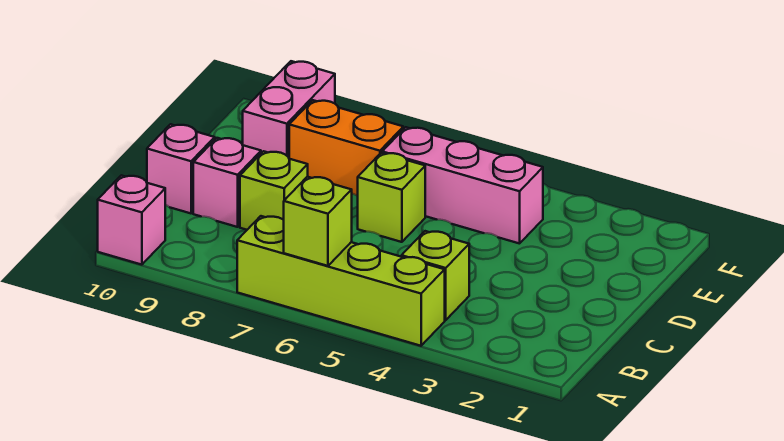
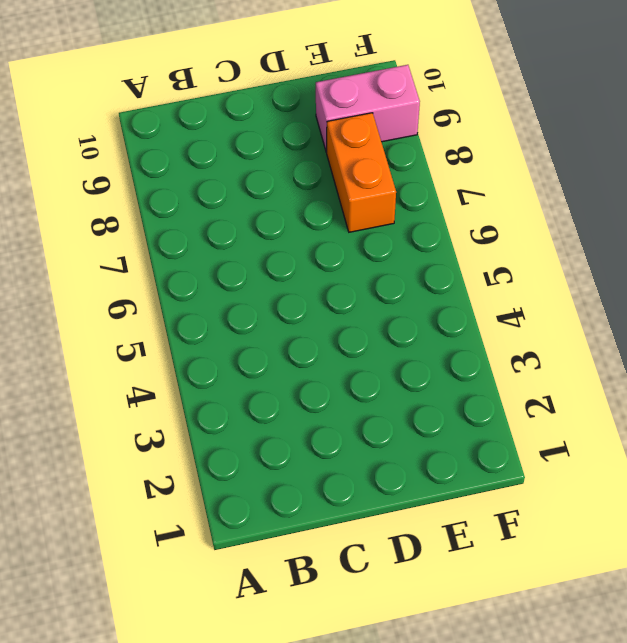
none -> lime 1x4 brick [237,216,445,346]
none -> pink 1x1 brick [98,175,165,265]

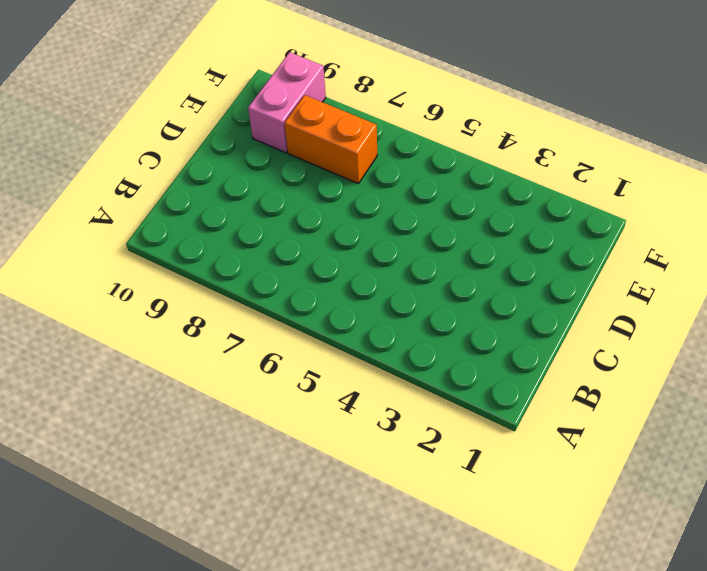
none -> lime 1x4 brick [237,216,445,346]
none -> pink 1x1 brick [98,175,165,265]

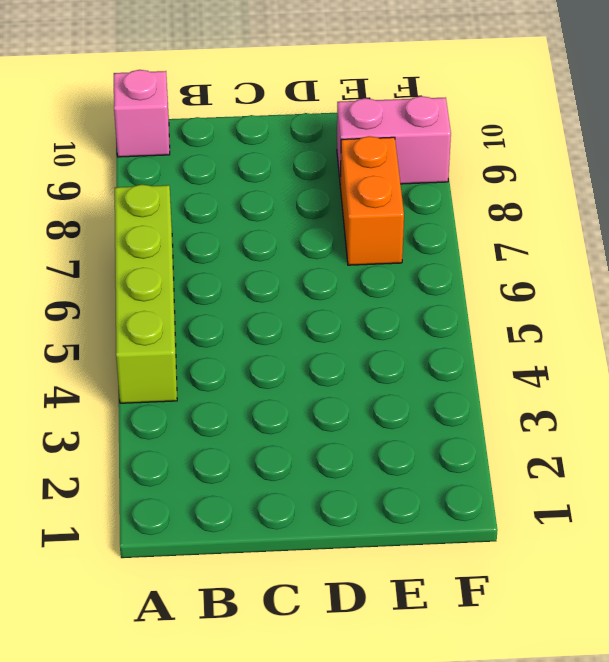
none -> lime 1x1 brick [401,231,469,320]
none -> lime 1x1 brick [240,151,308,230]

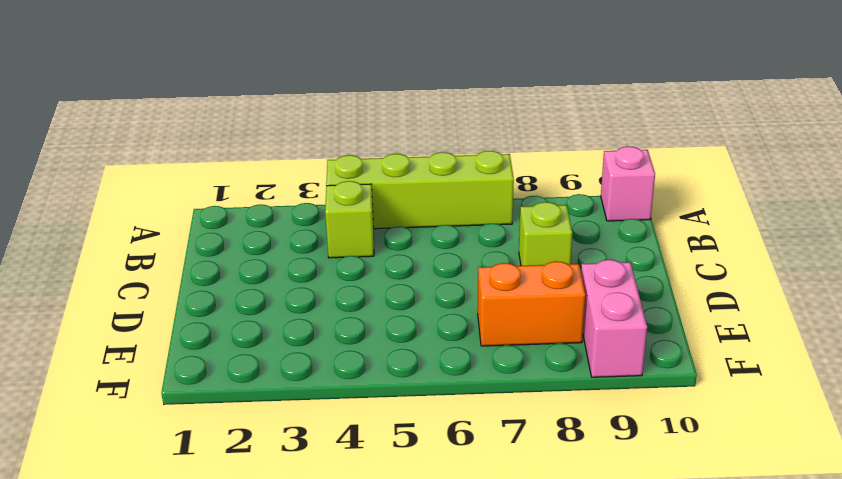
none -> pink 1x1 brick [193,138,261,227]
none -> pink 1x1 brick [147,124,215,213]

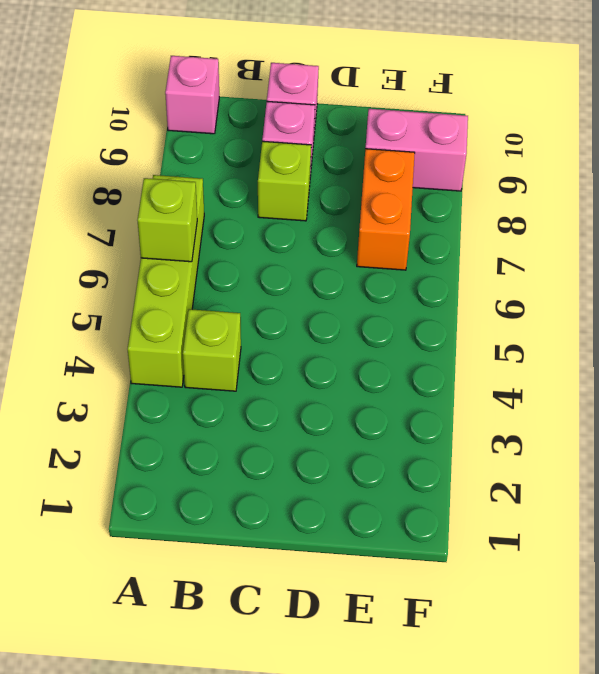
none -> lime 1x1 brick [358,153,425,242]
none -> pink 1x3 brick [382,127,543,244]

